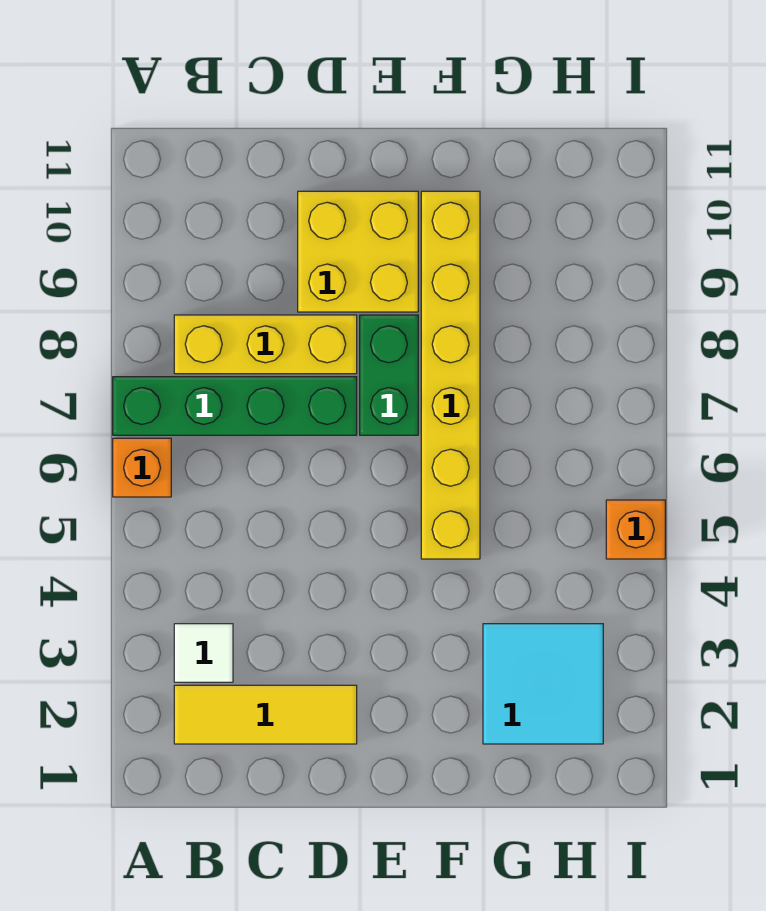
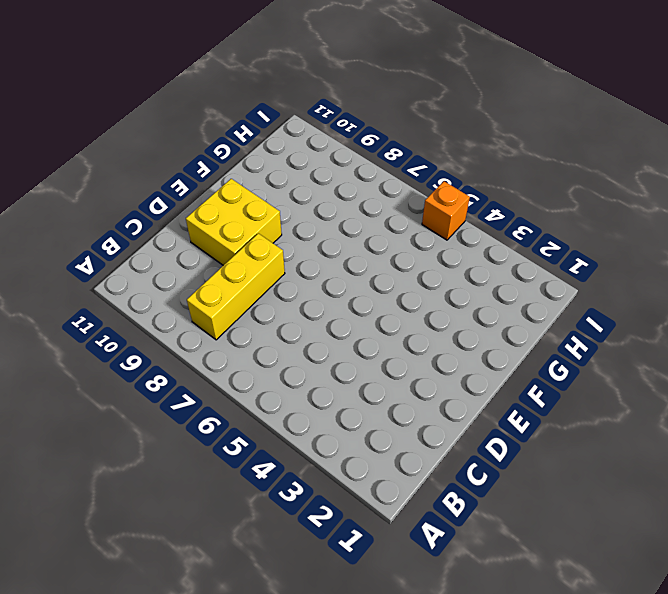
none -> orange 1x1 brick [113,438,171,497]
none -> green 1x4 brick [113,377,357,435]

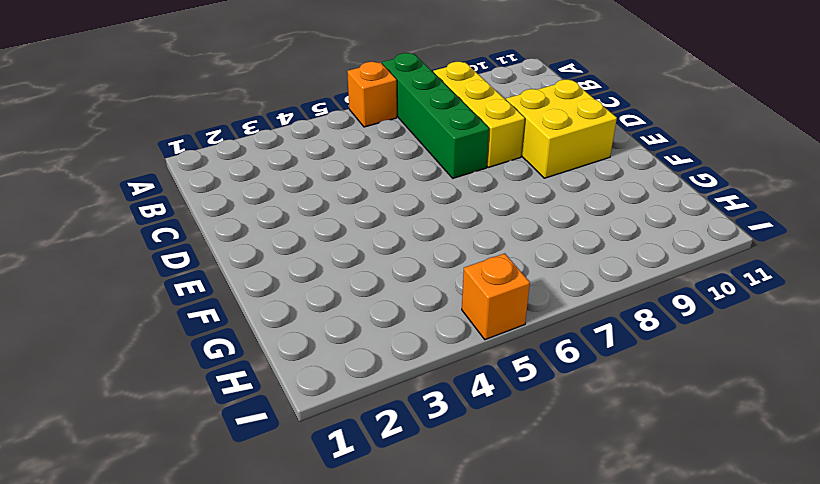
none -> yellow 1x3 tile [174,685,357,744]
none -> white 1x1 tile [174,624,233,682]

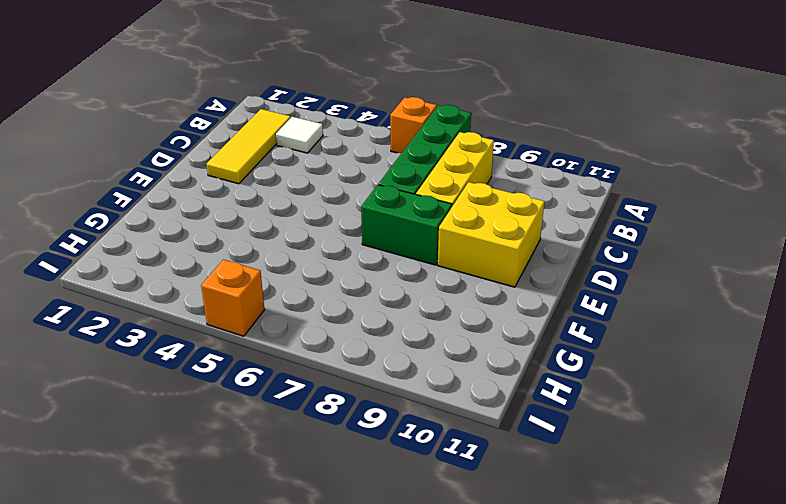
none -> yellow 1x6 brick [421,191,480,559]
none -> cyan 2x2 tile [483,624,603,744]

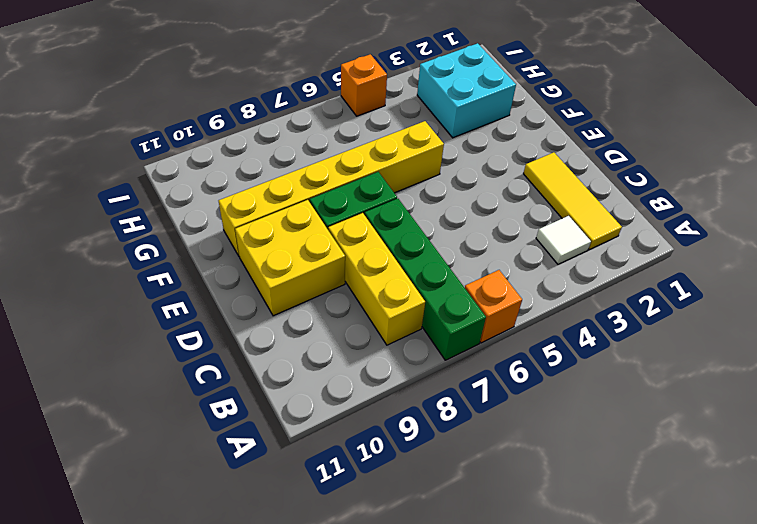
cyan 2x2 brick [417,43,516,138] -> cyan 2x2 tile [483,624,603,744]

